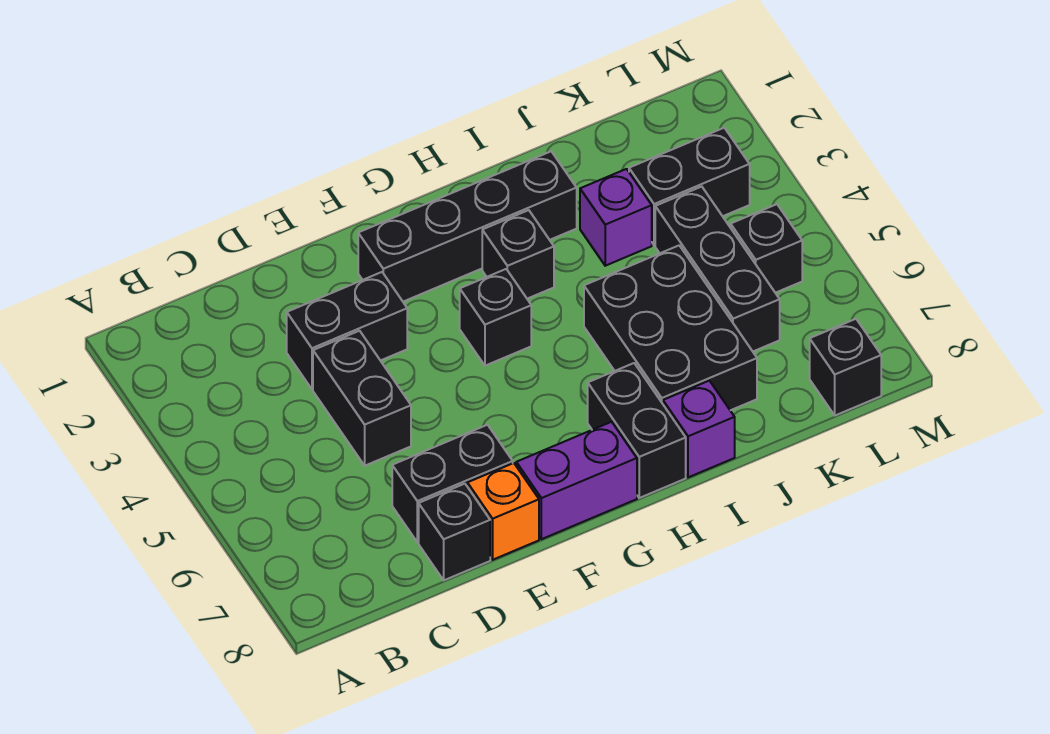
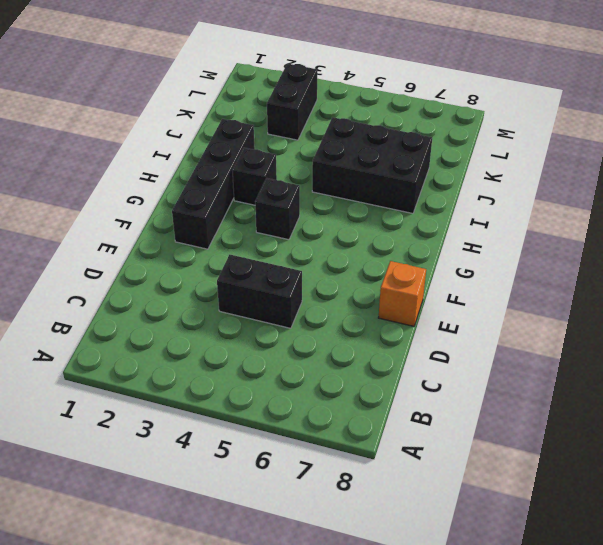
none -> black 1x2 brick [287,272,407,389]
none -> black 1x2 brick [392,425,513,542]
none -> black 1x1 brick [419,484,490,580]

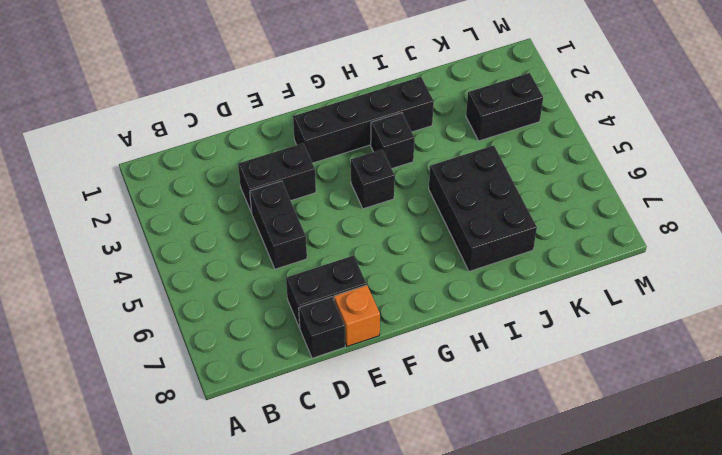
none -> purple 1x2 brick [516,422,637,539]
none -> black 1x2 brick [588,363,686,498]
none -> purple 1x1 brick [663,381,735,477]

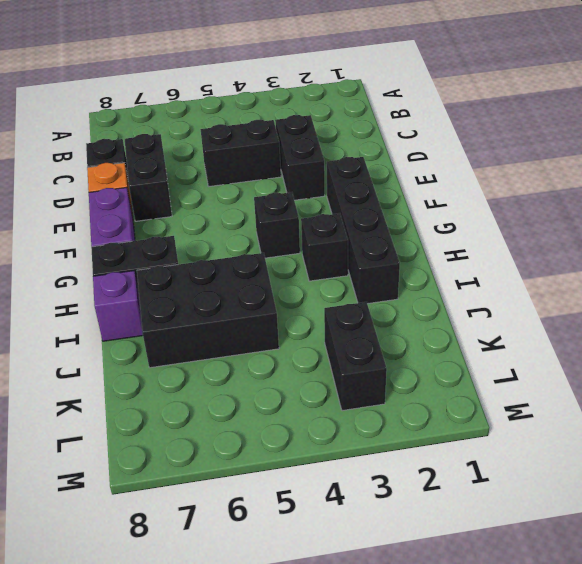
none -> purple 1x1 brick [580,169,652,266]
none -> black 1x3 brick [655,187,780,351]
none -> black 1x1 brick [731,204,802,293]

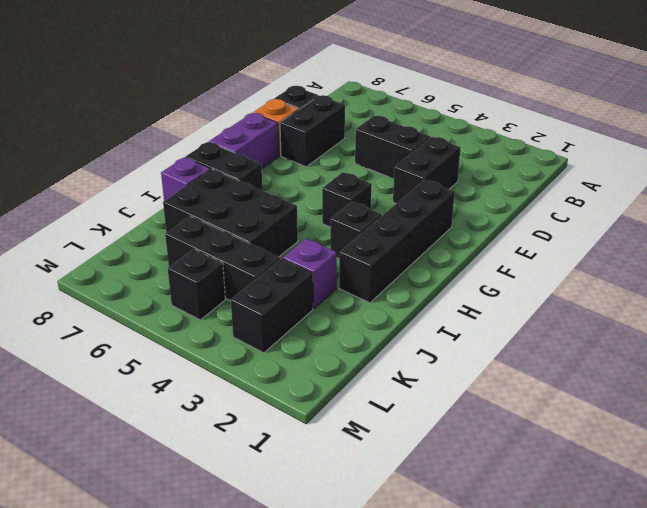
none -> black 1x1 brick [810,319,881,415]

